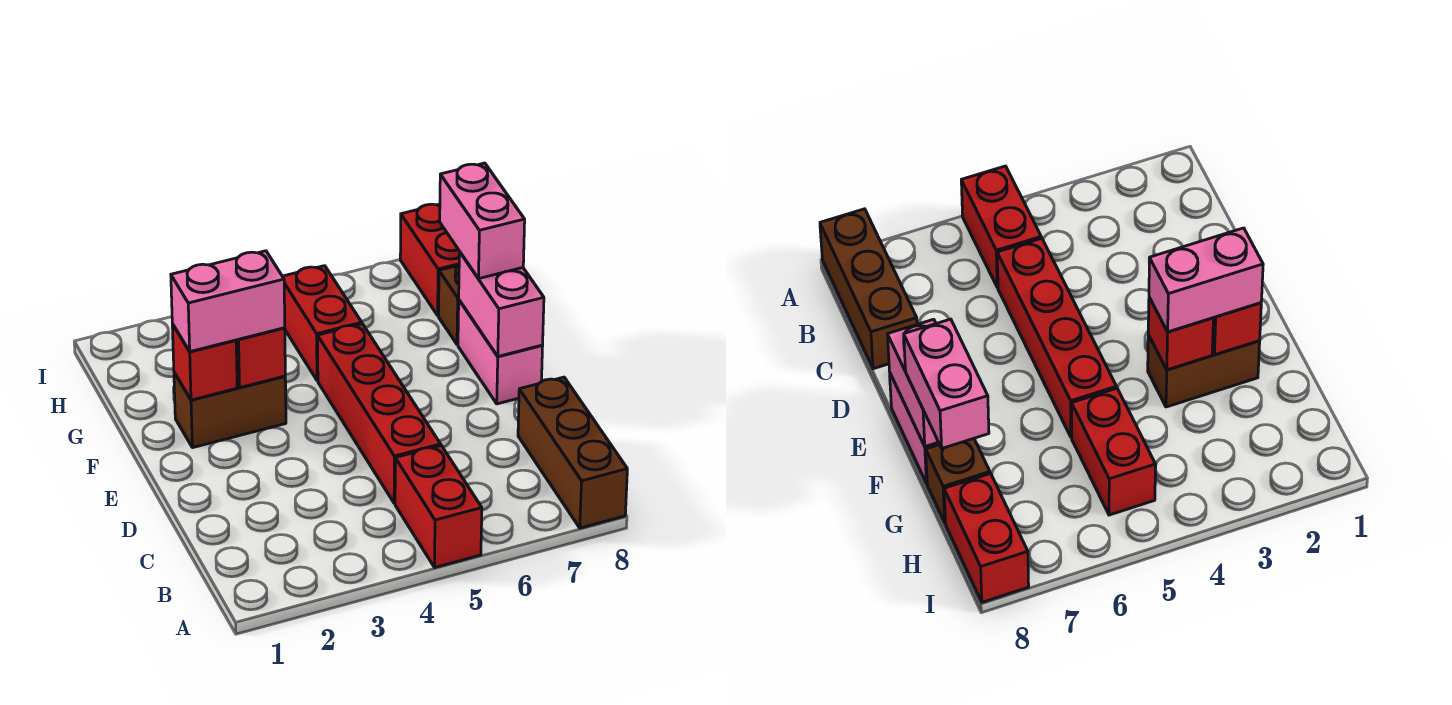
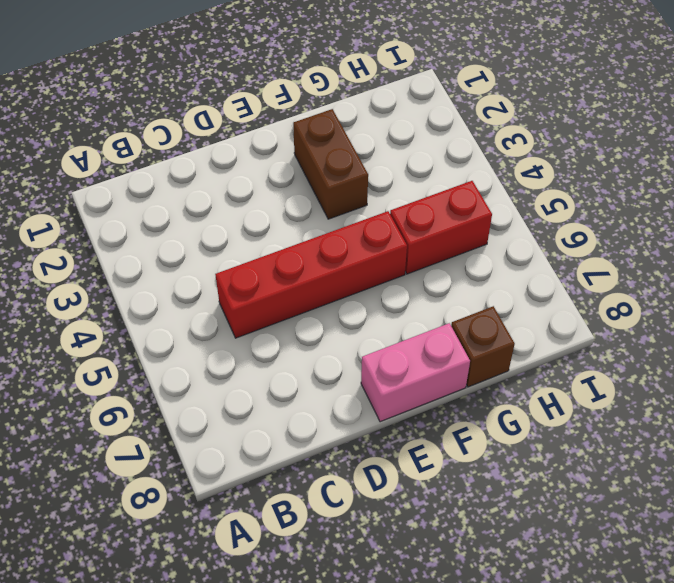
none -> red 1x2 brick [395,446,482,568]
none -> brown 1x3 brick [518,377,627,528]
none -> red 1x2 brick [400,204,460,315]

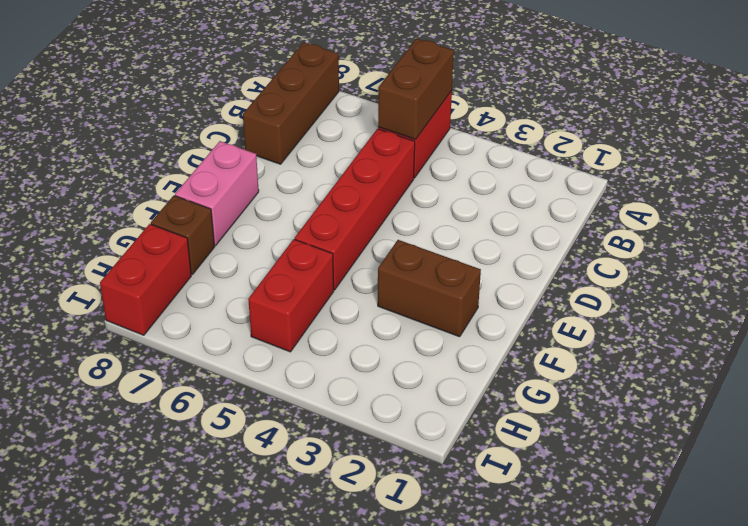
brown 1x2 brick [378,38,454,140] -> none
none -> pink 1x2 brick [459,252,544,356]
none -> red 1x1 brick [172,324,237,400]
none -> red 1x1 brick [236,328,285,387]

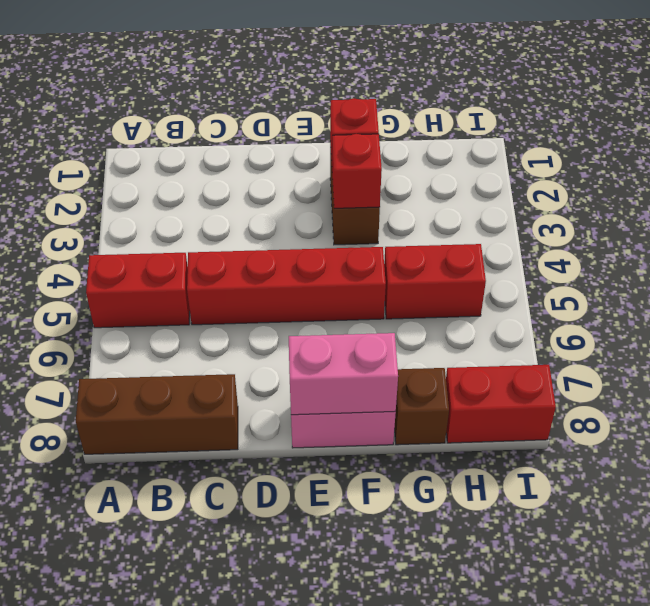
none -> pink 1x2 brick [171,251,285,352]
none -> pink 1x2 brick [440,163,525,279]

